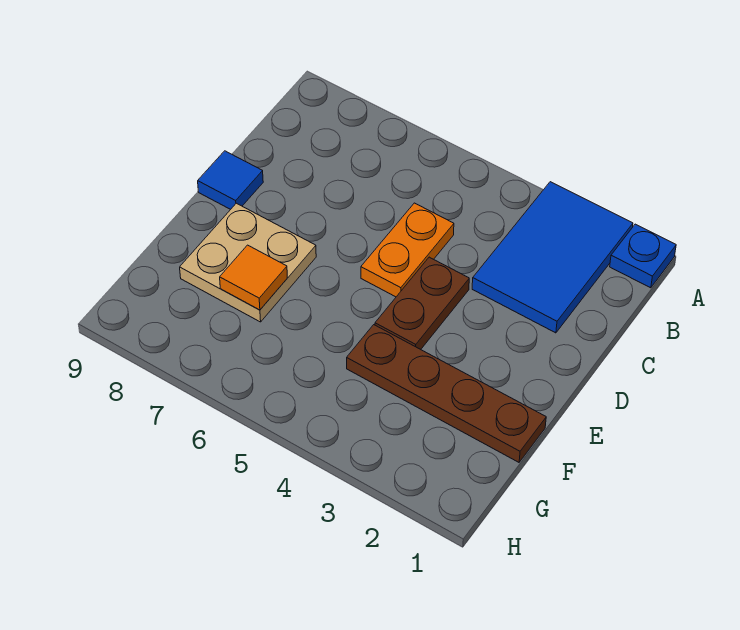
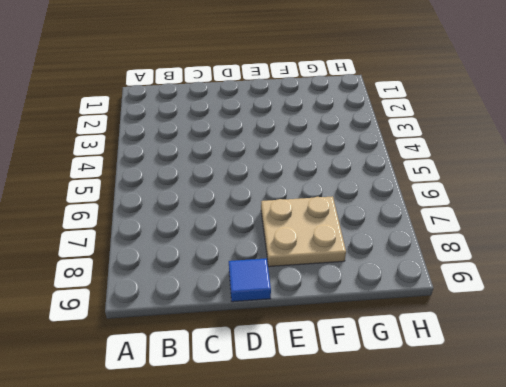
none -> blue 1x1 plate [610,224,676,288]
none -> blue 2x3 tile [472,182,633,333]

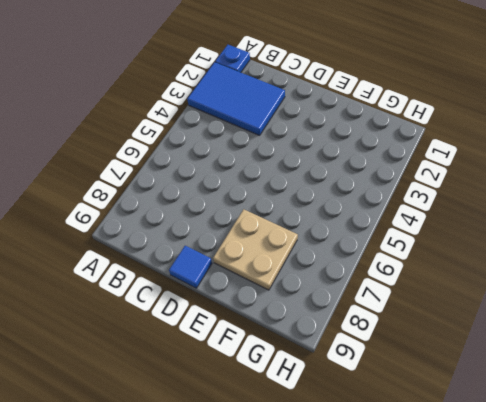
none -> orange 1x2 plate [361,203,454,297]
none -> brown 1x2 plate [375,257,469,349]

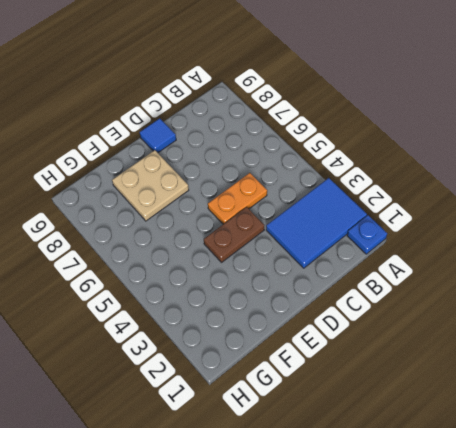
none -> brown 1x4 plate [347,325,546,462]
none -> orange 1x1 tile [220,245,287,310]

